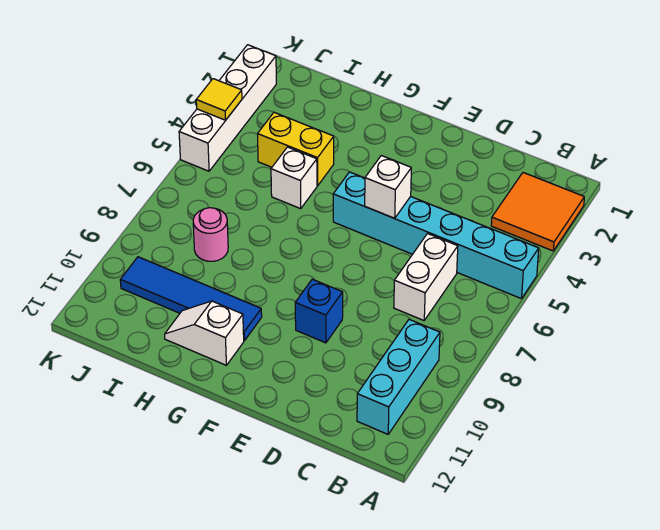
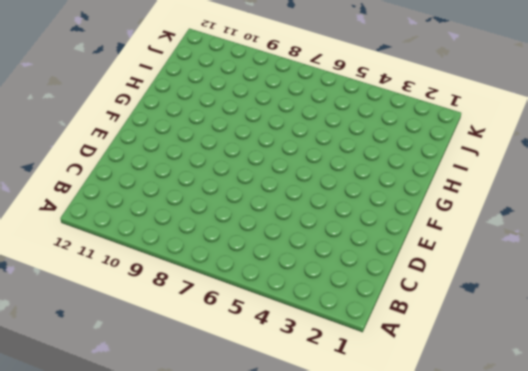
none -> orange 2x2 tile [491,173,584,251]
none -> cyan 1x6 brick [333,172,539,299]
none -> cyan 1x3 brick [357,320,440,434]

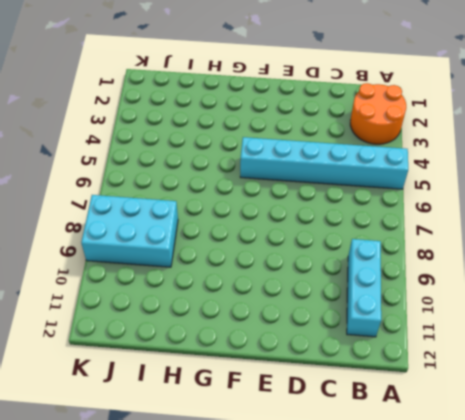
orange 2x2 round brick [350,83,406,144] -> orange 2x2 tile [491,173,584,251]
cyan 2x3 brick [81,195,178,267] -> pink 1x1 round brick [193,208,228,261]
none -> white 1x2 brick [394,234,458,320]
none -> blue 1x1 brick [295,279,343,343]
none -> blue 1x4 tile [120,257,262,341]

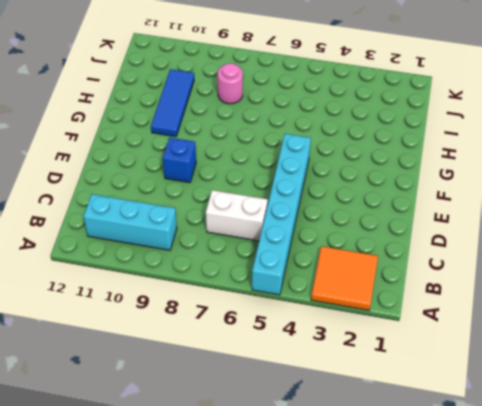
blue 1x3 tile [151,69,194,137] -> blue 1x4 tile [120,257,262,341]
none -> white 1x2 slope [165,301,244,365]
none -> yellow 1x2 brick [258,112,334,186]
none -> white 1x1 brick [271,147,317,209]

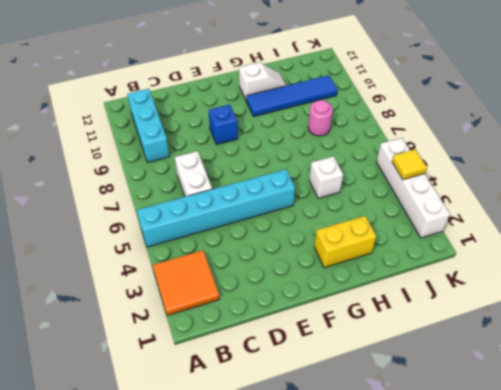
yellow 1x2 brick [314,216,376,268] -> yellow 1x2 brick moved to [258,112,334,186]
none -> white 1x1 brick [365,156,411,218]

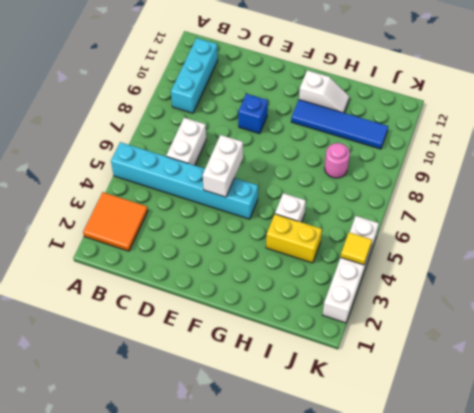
white 1x2 brick [203,135,243,197] -> white 1x1 brick [365,156,411,218]

